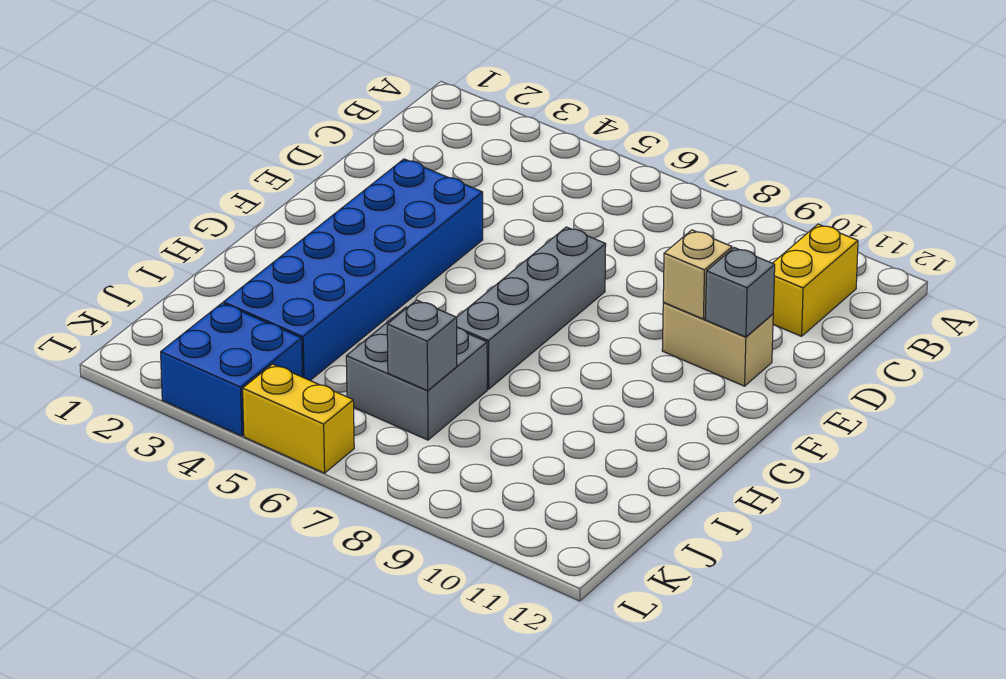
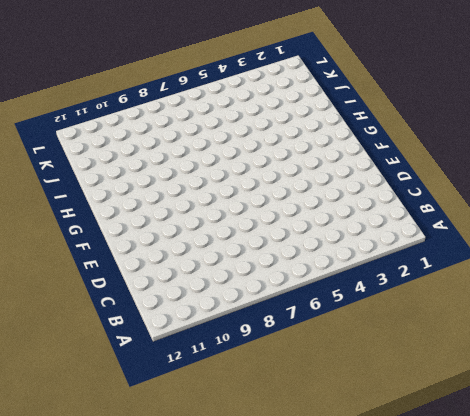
none -> yellow 1x2 brick [773,224,858,336]
none -> blue 2x6 brick [224,159,483,380]

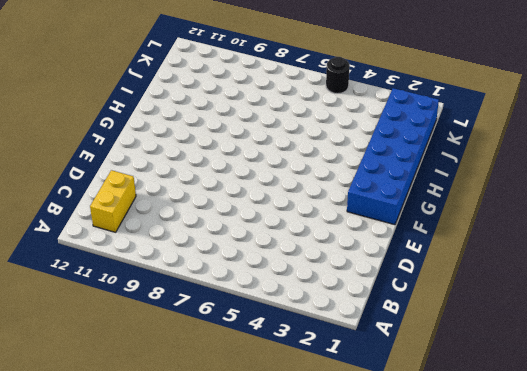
blue 2x6 brick [347,88,439,225] -> blue 2x6 brick moved to [224,159,483,380]
black 1x1 round brick [326,57,350,94] -> yellow 1x2 brick [243,364,354,473]
none -> grey 1x4 brick [457,227,606,389]
none -> tan 1x2 brick [662,303,773,386]

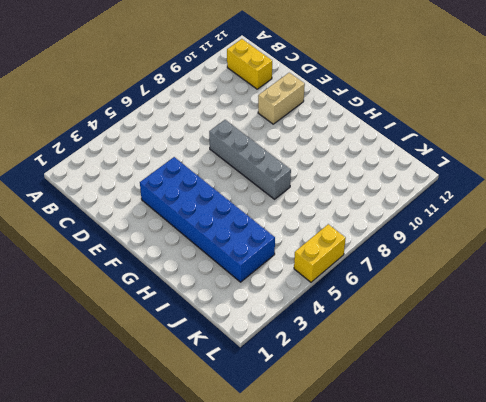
none -> grey 2x2 brick [346,307,487,440]
none -> blue 2x2 brick [161,303,303,436]

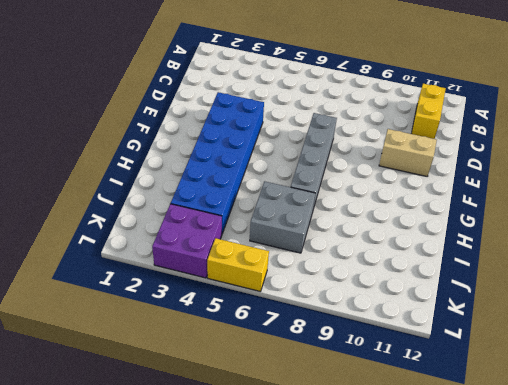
purple 2x2 brick [152,204,222,278] -> blue 2x2 brick [161,303,303,436]
none -> tan 1x1 brick [663,230,732,319]
none -> grey 1x1 brick [705,248,775,337]

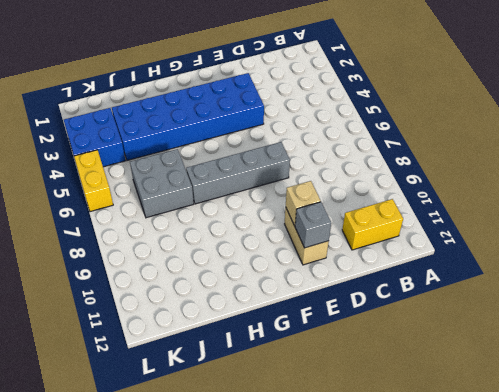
none -> grey 1x1 brick [387,300,457,391]

